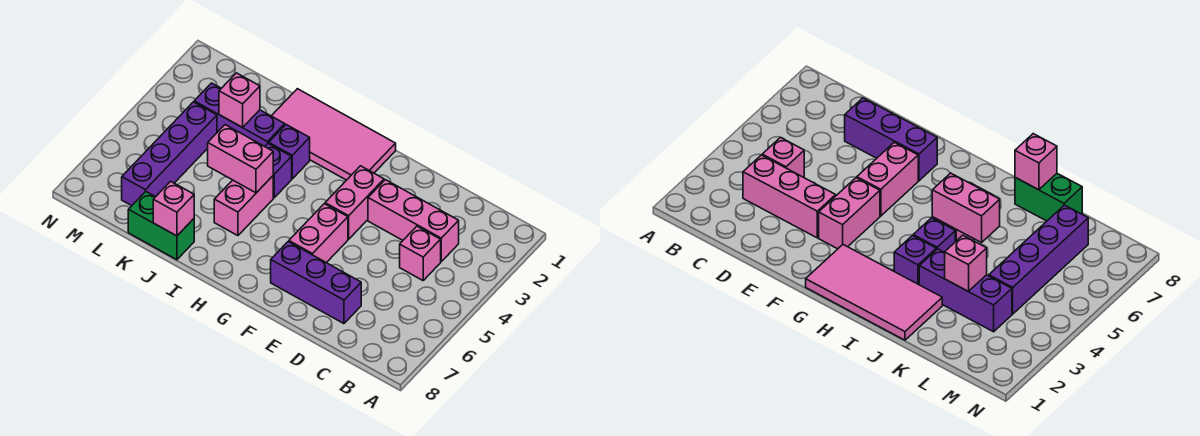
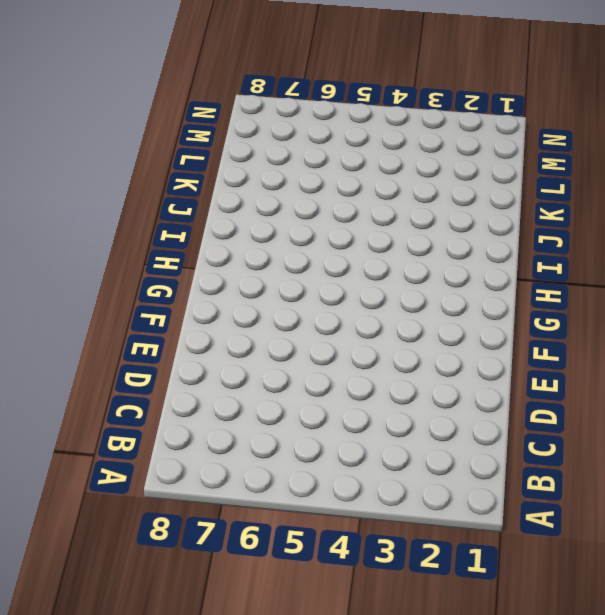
none -> pink 1x3 brick [368,180,459,262]
none -> pink 1x1 brick [400,226,441,280]
none -> purple 1x3 brick [271,242,361,324]

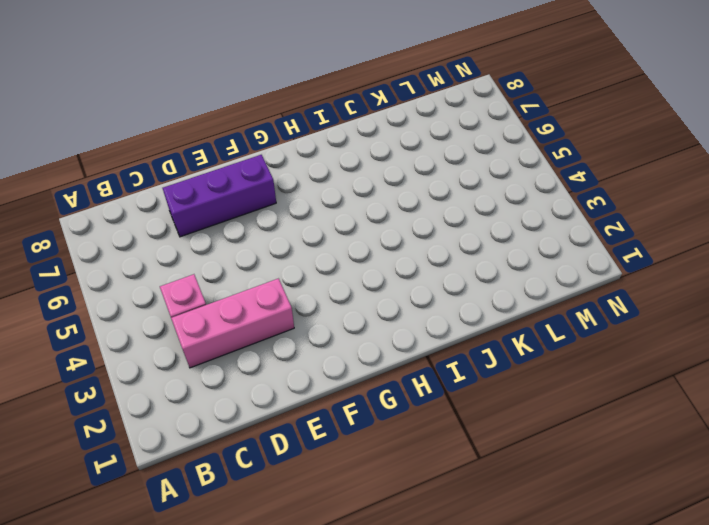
none -> pink 1x2 brick [325,166,384,239]
none -> pink 1x2 brick [289,204,348,263]
none -> pink 2x4 tile [272,89,396,180]

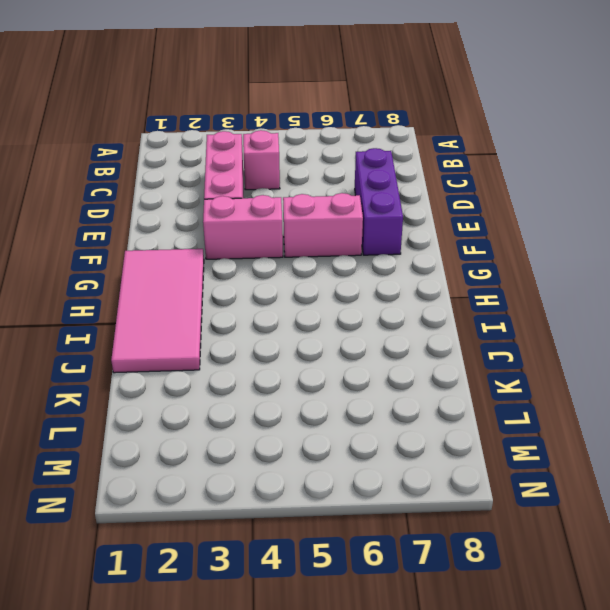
none -> purple 1x1 brick [269,125,310,179]
none -> purple 1x1 brick [265,143,292,198]
none -> pink 1x2 brick [214,176,273,236]

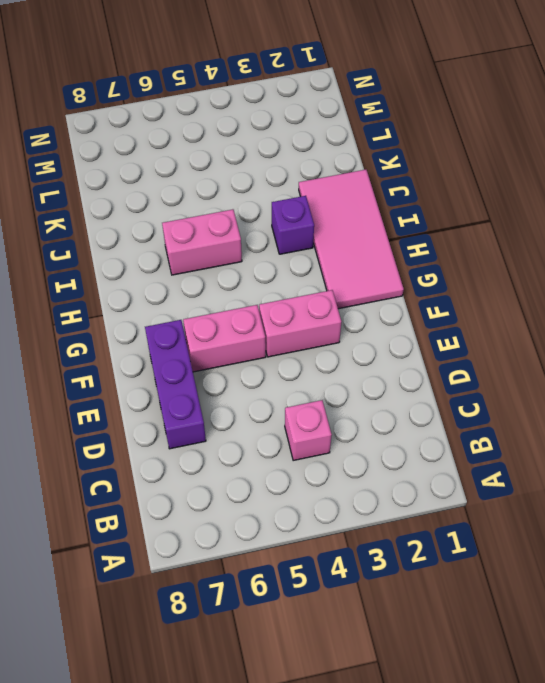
none -> pink 1x3 brick [368,180,459,262]
none -> purple 1x1 brick [265,143,292,198]
none -> purple 1x3 brick [194,83,285,146]

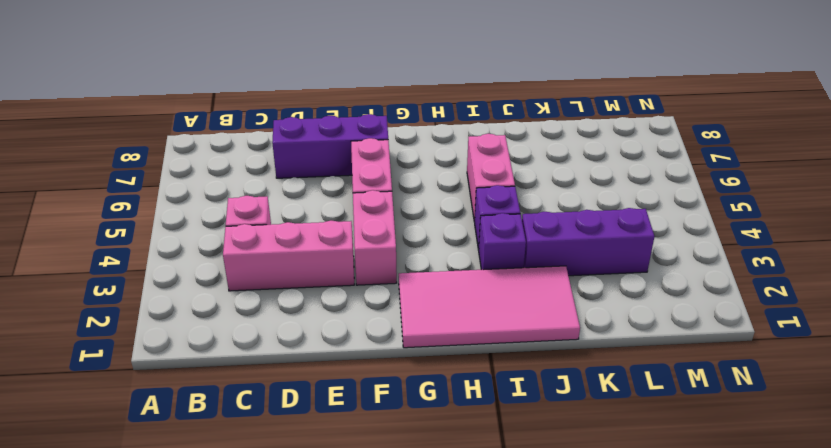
none -> green 1x2 brick [128,192,194,260]
none -> purple 1x4 brick [122,102,217,206]
none -> pink 1x2 brick [208,125,273,193]

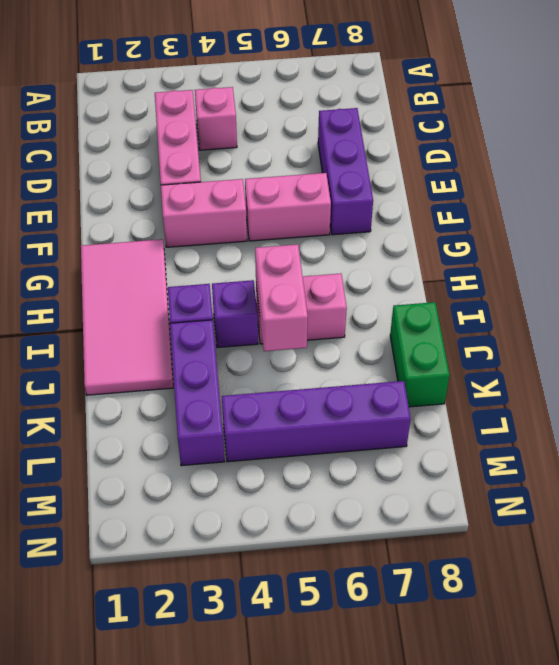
none -> pink 1x1 brick [153,181,194,236]
none -> pink 1x1 brick [219,73,260,127]

